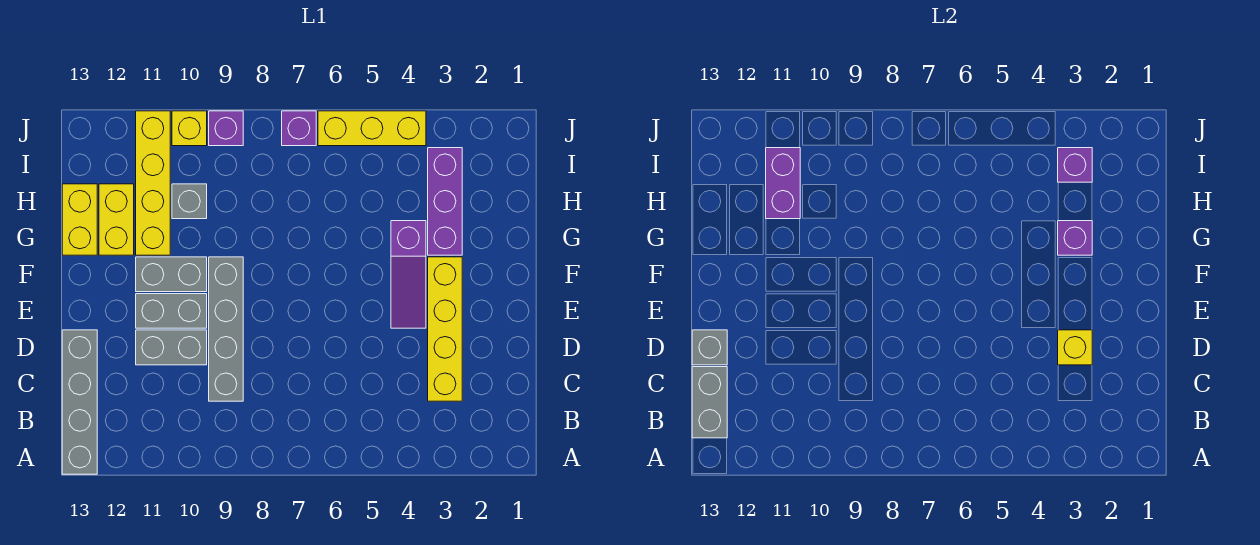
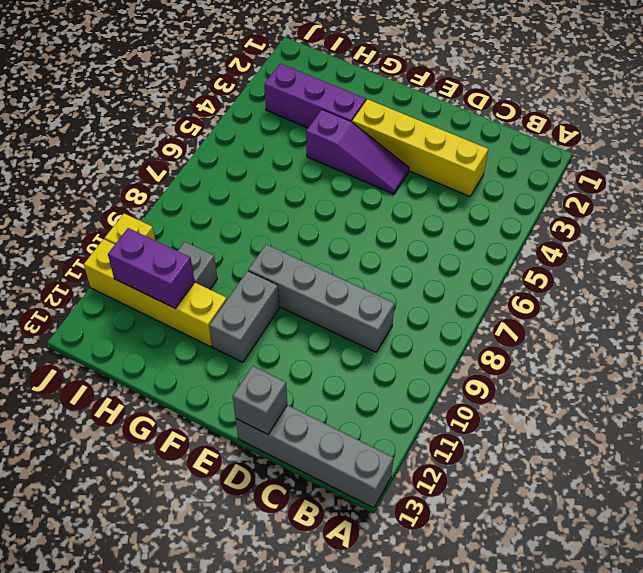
none -> grey 1x2 brick [136,330,207,365]
none -> grey 1x2 brick [136,294,207,328]
none -> yellow 1x2 brick [99,184,134,255]

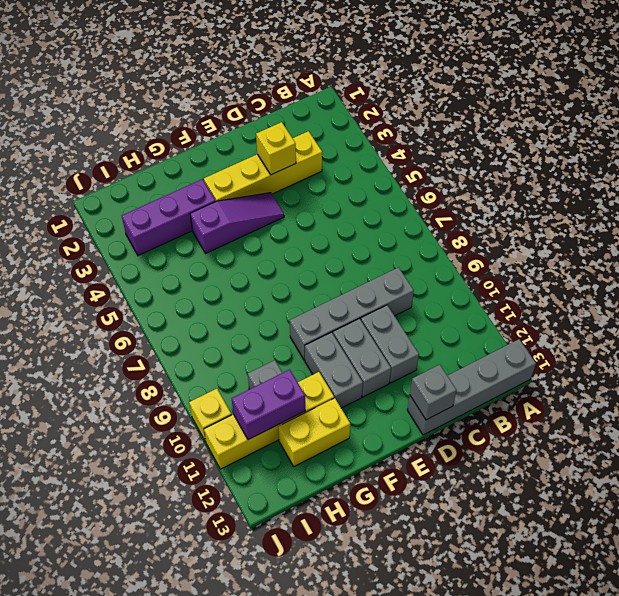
none -> yellow 1x2 brick [62,184,97,255]
none -> yellow 1x3 brick [318,111,426,146]
none -> purple 1x1 brick [282,111,316,146]

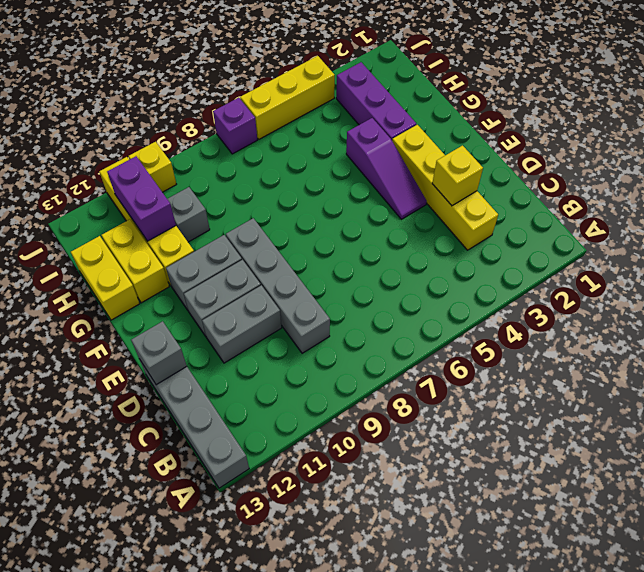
none -> purple 1x1 brick [209,111,243,146]
none -> grey 1x2 brick [692,367,727,438]
none -> purple 1x1 brick [1058,221,1092,255]

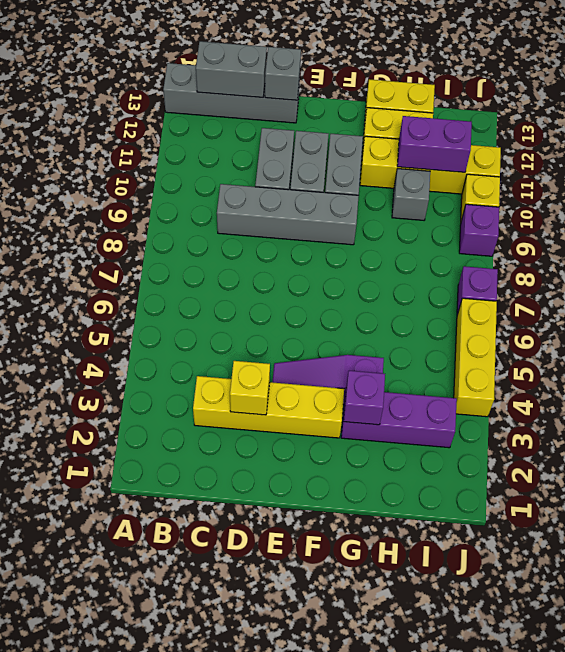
none -> purple 1x1 brick [1058,148,1092,182]

